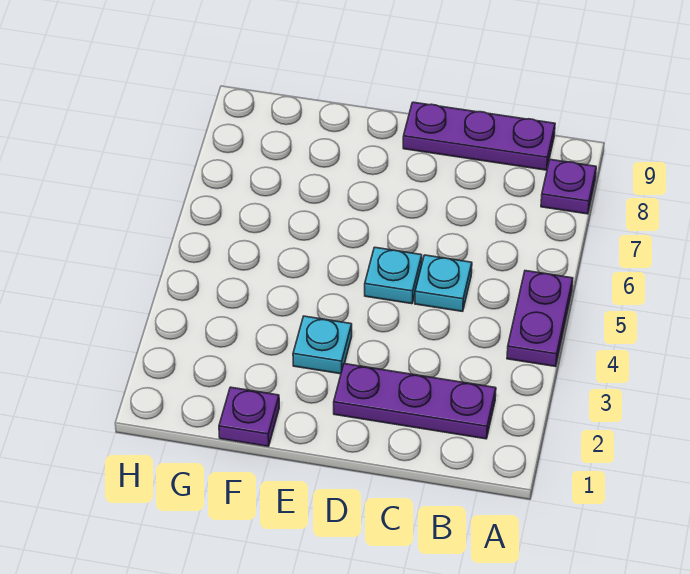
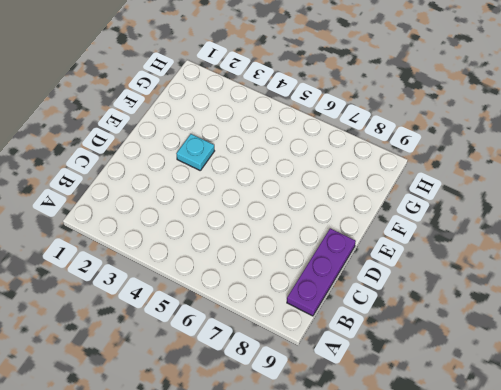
none -> purple 1x2 plate [507,271,573,367]
none -> purple 1x1 plate [541,160,596,214]

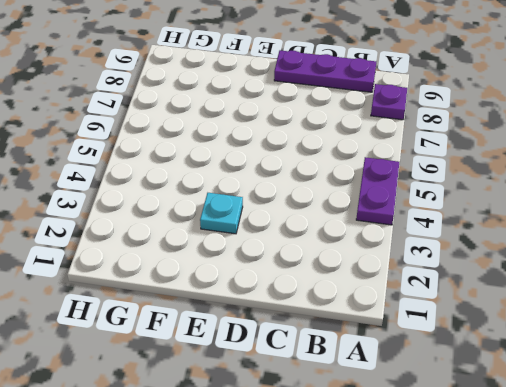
none -> purple 1x3 plate [334,364,496,439]
none -> cyan 1x1 plate [415,255,472,311]

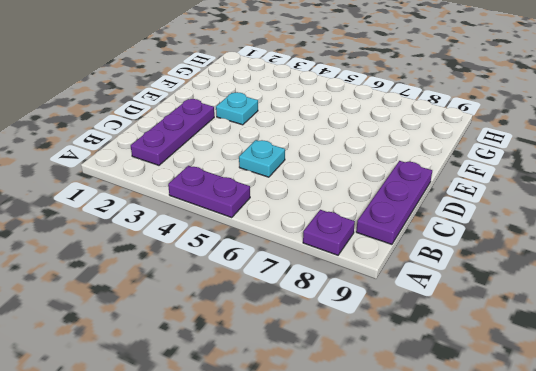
none -> cyan 1x1 plate [365,247,422,304]
none -> purple 1x1 plate [219,387,279,446]

